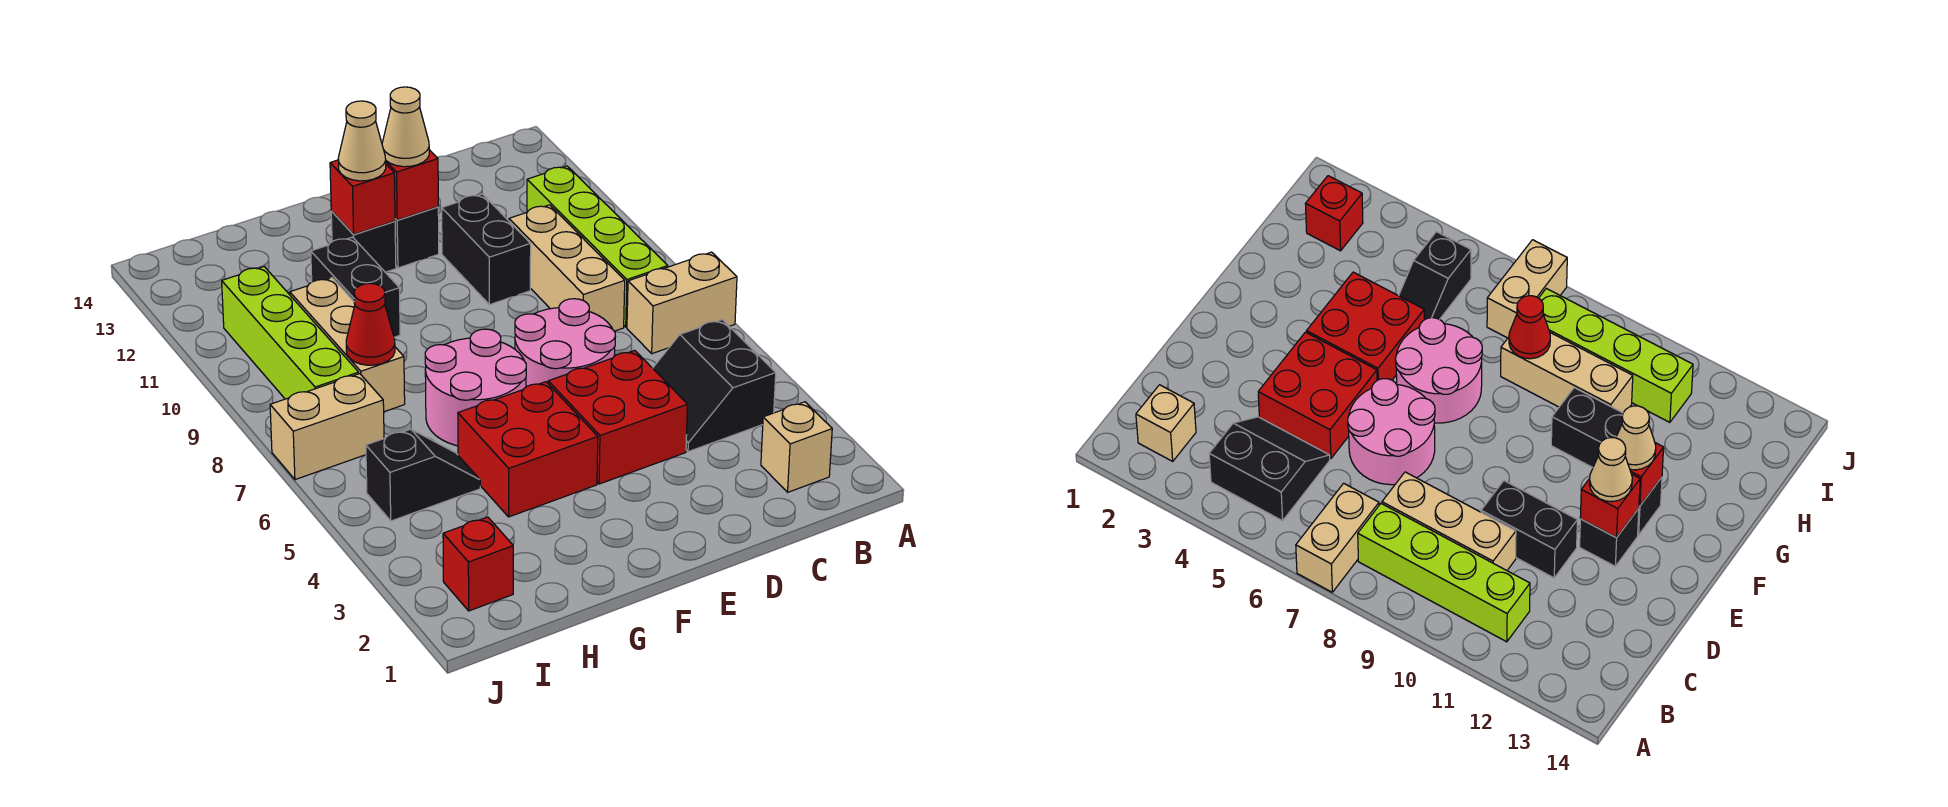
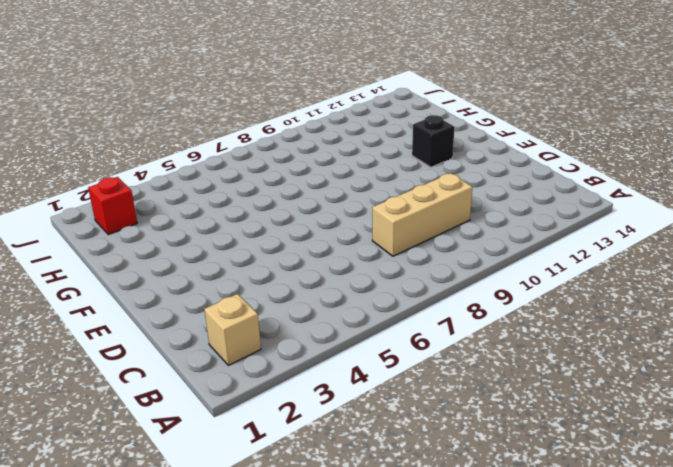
none -> tan 1x2 brick [627,252,737,354]
none -> black 2x2 slope [653,320,776,452]
none -> lime 1x4 brick [527,166,668,327]

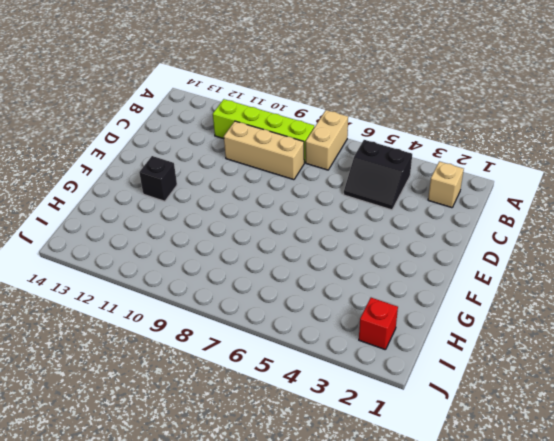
none -> red 2x2 brick [548,350,688,484]
none -> pink 2x2 round brick [515,299,615,387]
none -> black 1x2 brick [442,194,531,305]

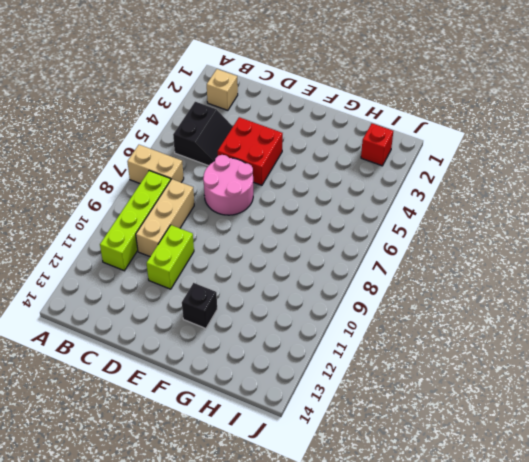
lime 1x2 brick [147,225,194,289] -> black 1x2 brick [442,194,531,305]
none -> black 1x1 brick [395,207,439,268]
none -> red 2x2 brick [458,382,598,517]
none -> pink 2x2 round brick [425,329,526,446]

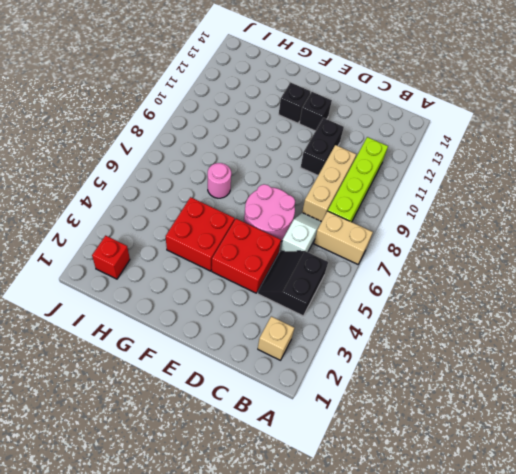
white 1x2 slope [281,213,321,252] -> none
pink 1x1 round brick [208,163,231,198] -> pink 2x2 round brick [425,329,526,446]
none -> black 1x2 brick [311,237,400,337]
none -> black 1x2 slope [366,429,480,521]
none -> tan 1x3 brick [290,278,405,412]

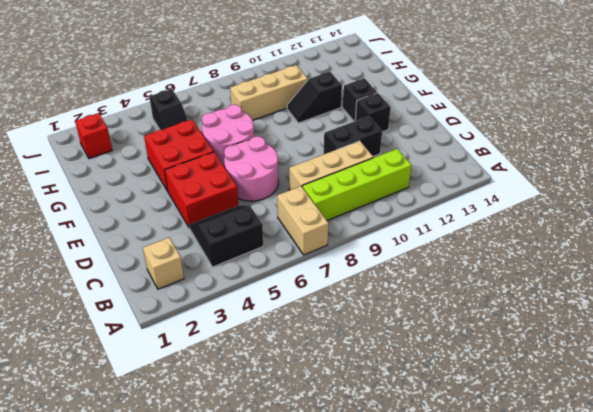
black 1x2 slope [287,72,342,123] -> black 1x2 brick [311,237,400,337]
none -> tan 1x2 brick [270,374,384,480]
none -> lime 1x4 brick [222,267,359,399]
none -> red 1x1 brick [386,150,438,220]

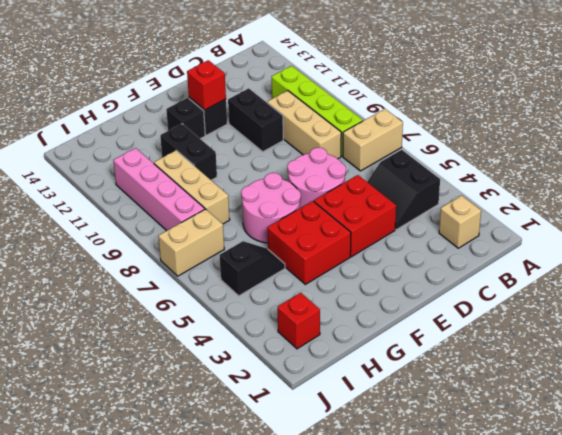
pink 1x4 brick [113,148,205,231] -> lime 1x4 brick [222,267,359,399]
none -> red 1x1 brick [330,160,395,235]
none -> red 1x1 cone [346,284,395,365]
none -> tan 1x1 cone [382,87,429,167]

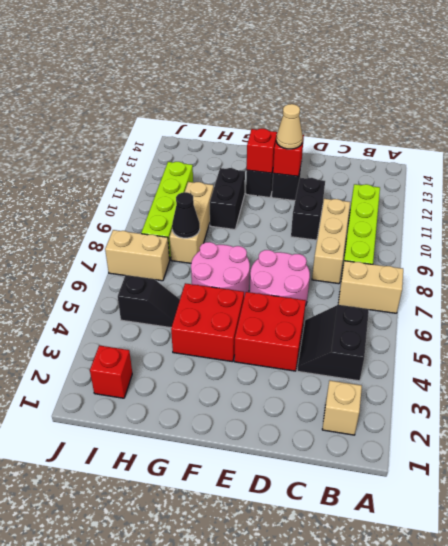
black 1x1 cone [172,192,200,238] -> red 1x1 cone [346,284,395,365]
none -> tan 1x1 cone [338,101,386,181]

